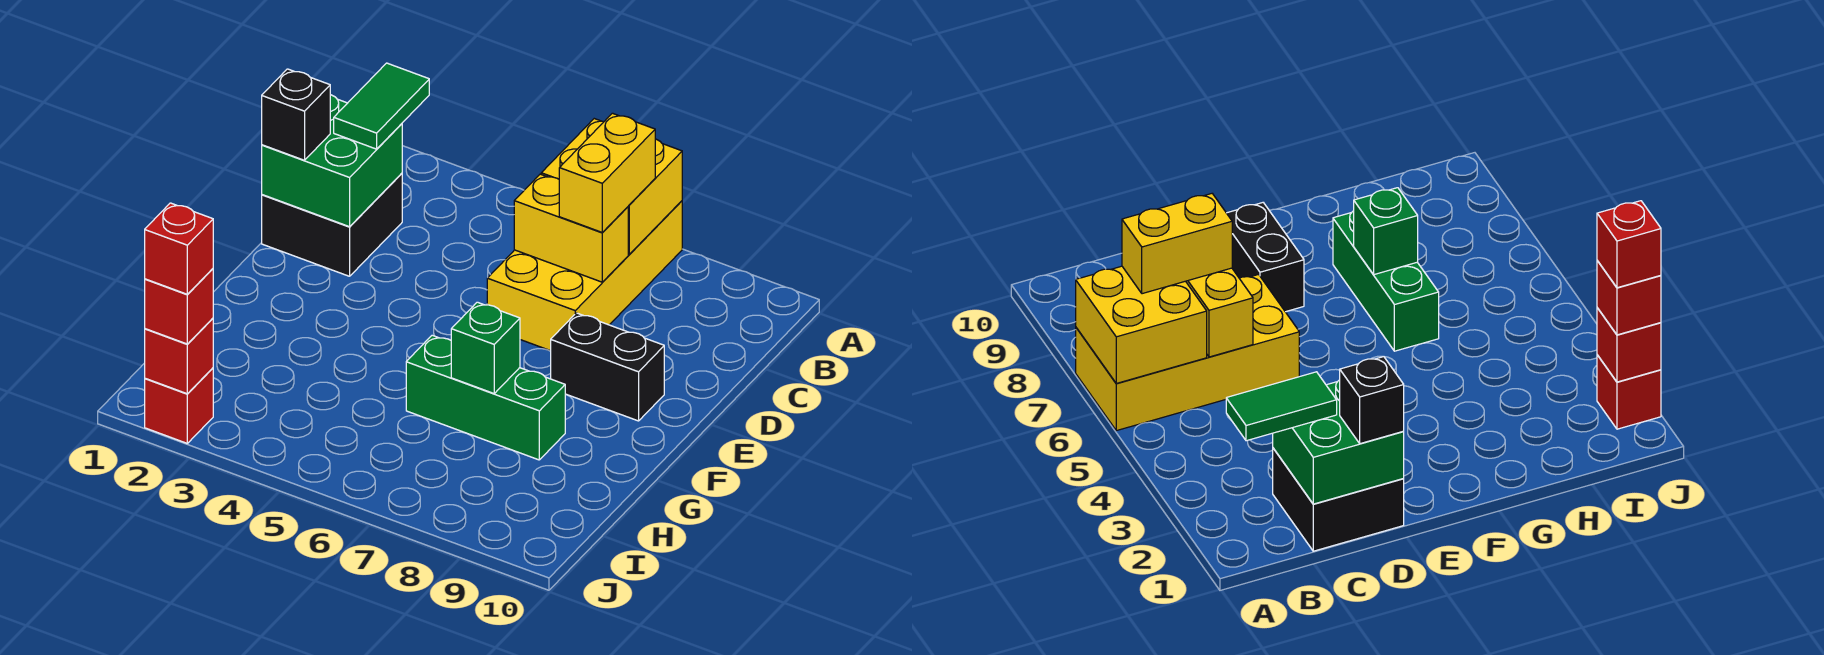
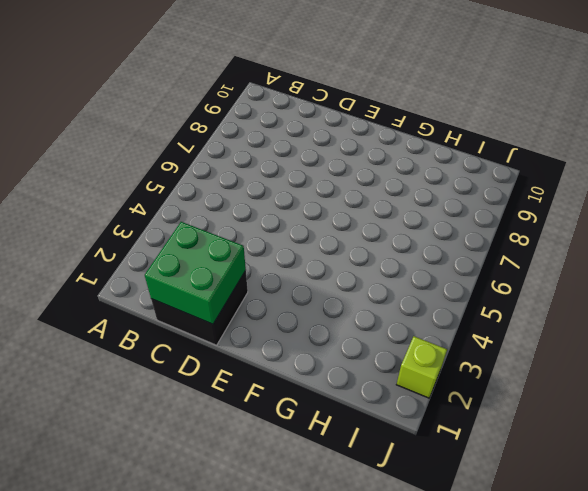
lime 1x1 brick [396,336,447,398] -> red 1x1 brick [145,368,213,443]
none -> yellow 2x4 brick [487,201,682,351]
none -> black 1x2 brick [551,313,664,421]
none -> green 1x3 brick [406,335,565,460]

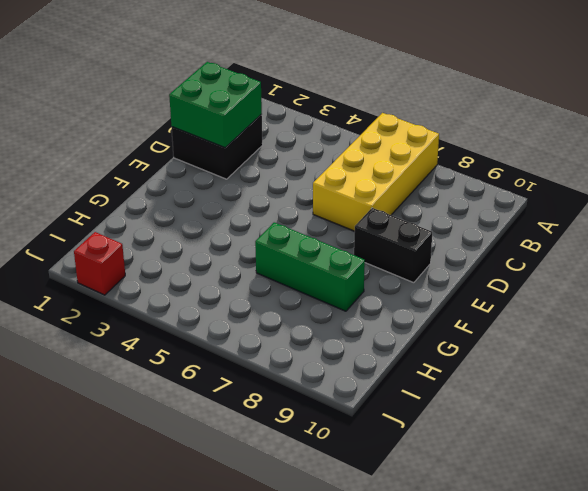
none -> yellow 2x2 brick [541,119,682,254]
none -> yellow 1x2 brick [514,174,628,282]
none -> green 1x1 brick [451,302,520,393]

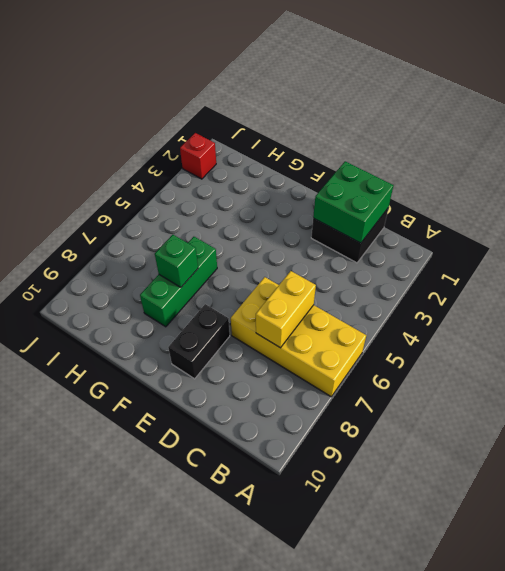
none -> yellow 2x2 brick [541,119,682,254]
none -> red 1x1 brick [145,318,213,394]
none -> green 1x2 tile [334,63,429,149]

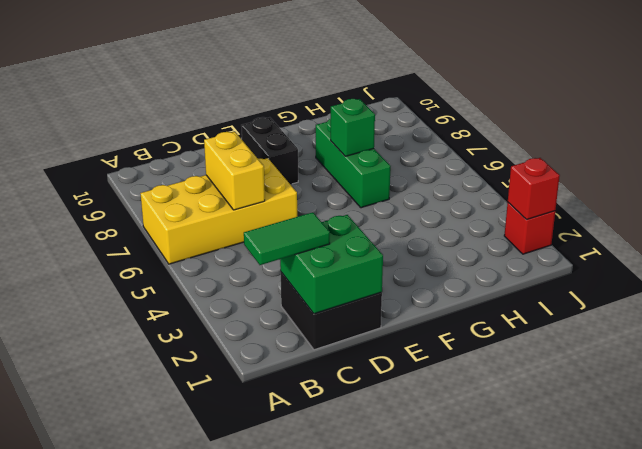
none -> yellow 2x2 brick [541,119,682,254]
none -> yellow 1x2 brick [559,113,655,233]
none -> black 1x1 brick [262,69,330,160]

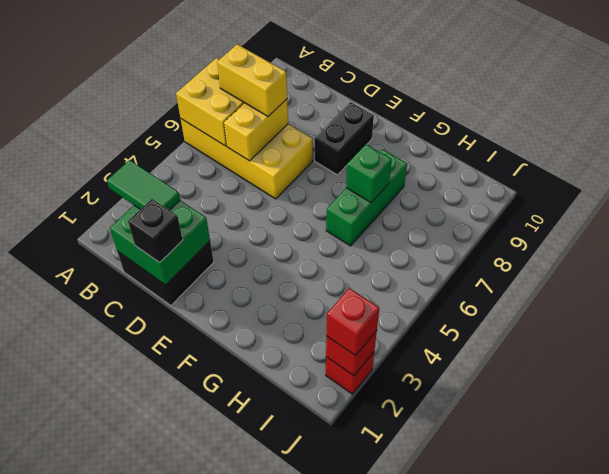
none -> red 1x1 brick [145,203,213,294]

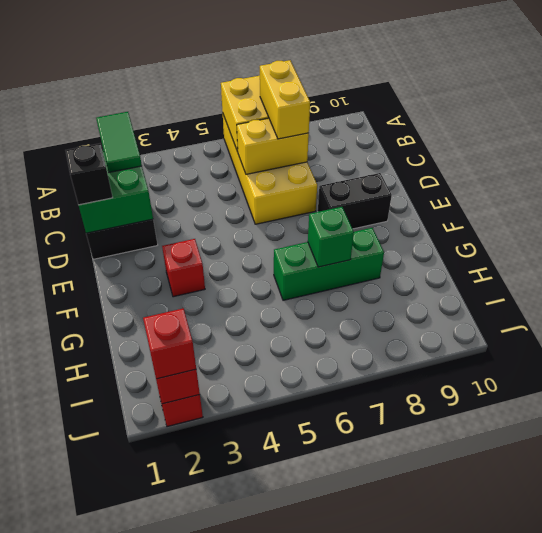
red 1x1 brick [162,239,205,297] -> red 1x1 brick moved to [145,203,213,294]

